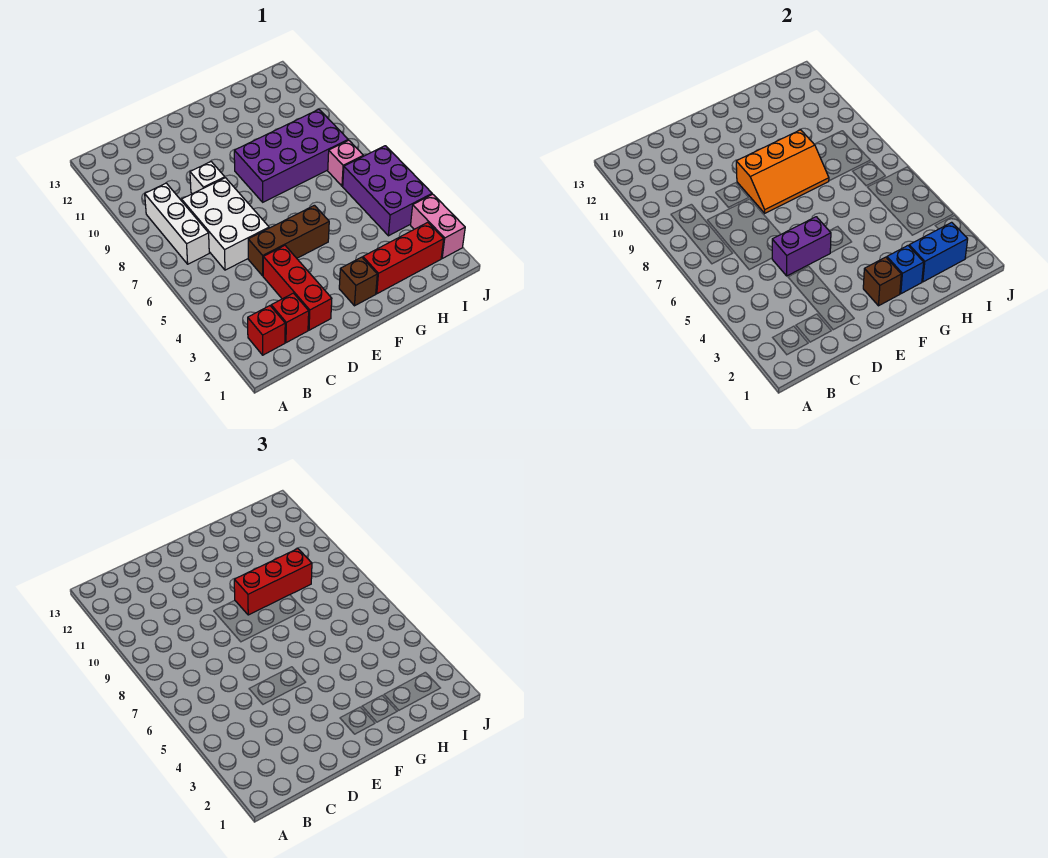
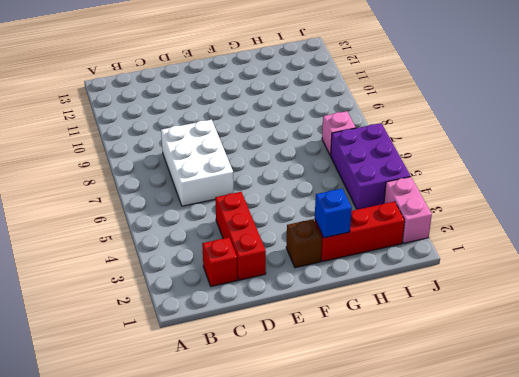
none -> red 1x1 brick [248,306,285,355]
none -> white 1x3 brick [145,183,209,264]
none -> brown 1x3 brick [248,205,329,276]

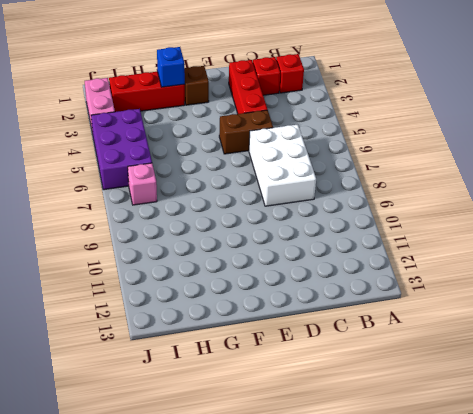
brown 1x2 brick [219,110,273,154] -> brown 1x3 brick [248,205,329,276]
none -> white 1x3 brick [145,183,209,264]
none -> white 1x1 brick [190,162,225,194]
none -> purple 2x4 brick [234,109,348,202]

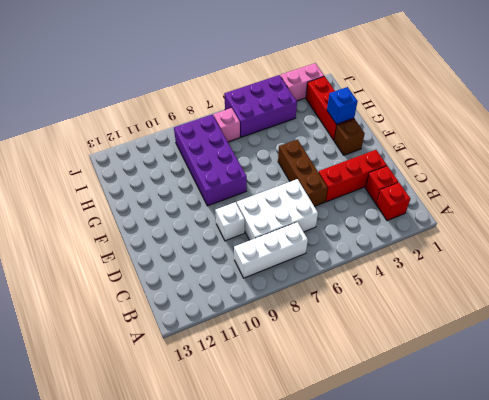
none -> purple 1x2 brick [772,217,831,276]
none -> orange 2x3 slope [736,130,829,213]
none -> brown 1x1 brick [863,257,901,306]

